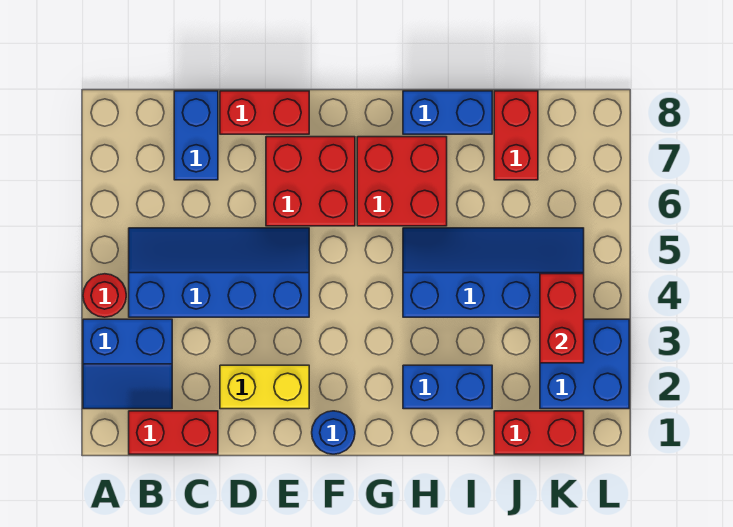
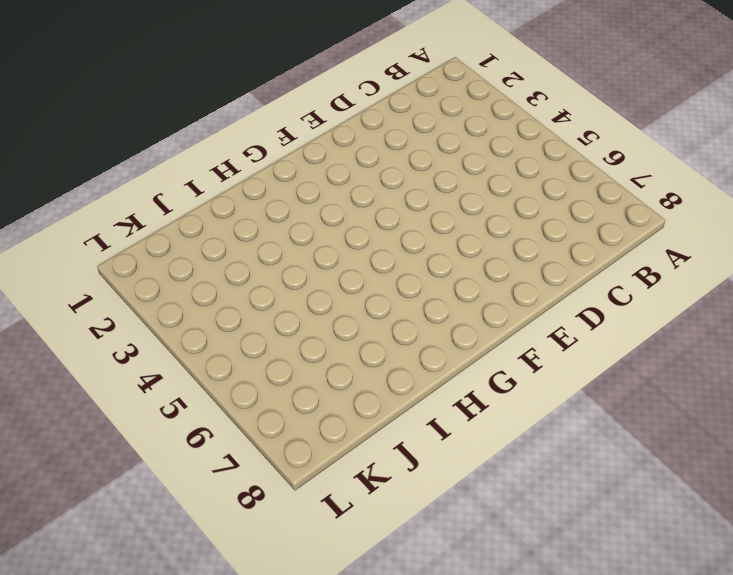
none -> blue 2x2 slope [83,319,172,409]
none -> red 1x1 round brick [83,274,126,317]
none -> red 1x2 brick [129,411,218,454]

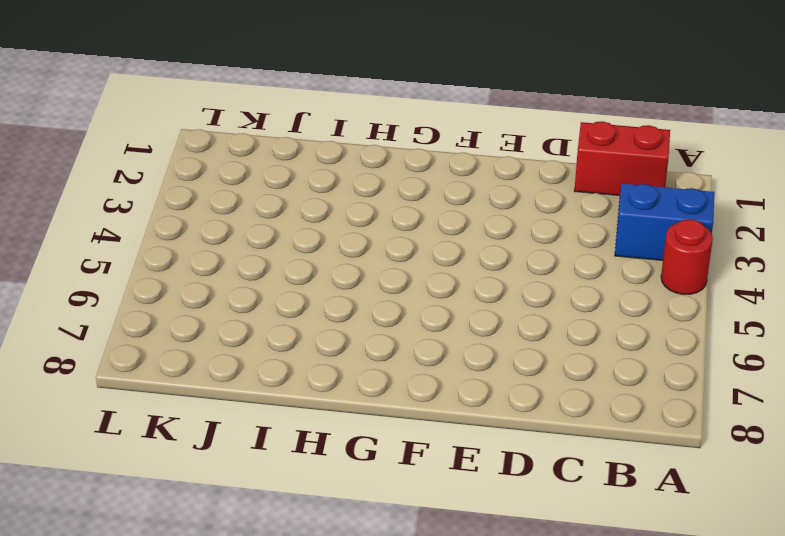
none -> blue 2x4 slope [129,228,309,317]
none -> blue 1x2 brick [174,91,218,180]
none -> yellow 1x2 brick [220,365,309,409]

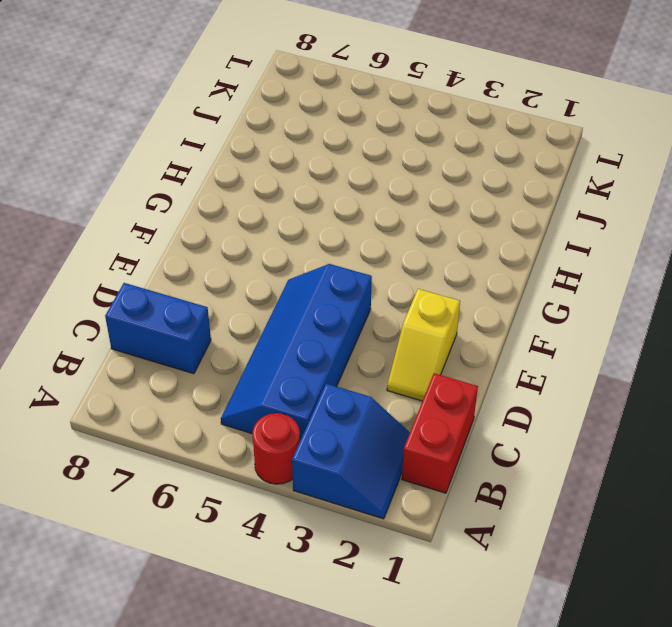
yellow 1x2 slope [387,289,460,401] -> yellow 1x2 brick [220,365,309,409]
none -> red 1x2 brick [220,91,309,134]
none -> red 2x2 brick [266,137,355,226]
none -> blue 1x1 round brick [312,411,355,454]

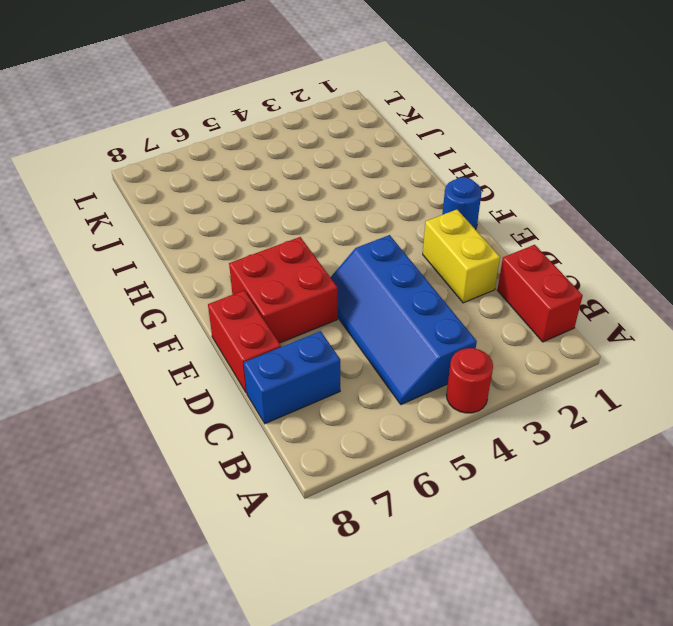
none -> blue 2x2 slope [83,319,172,409]
none -> red 2x2 brick [357,137,447,226]
none -> blue 1x2 brick [403,365,492,409]

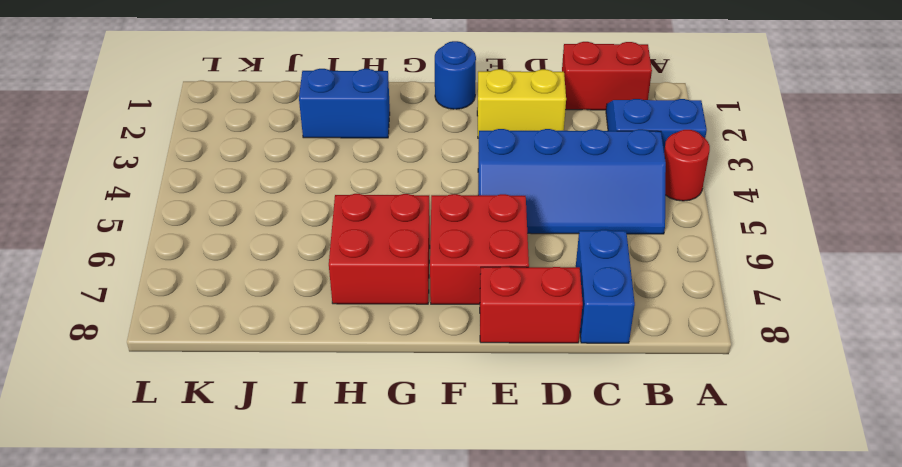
none -> blue 2x4 slope [403,228,584,317]
none -> blue 1x2 brick [403,91,492,134]
none -> red 1x2 brick [494,411,584,454]

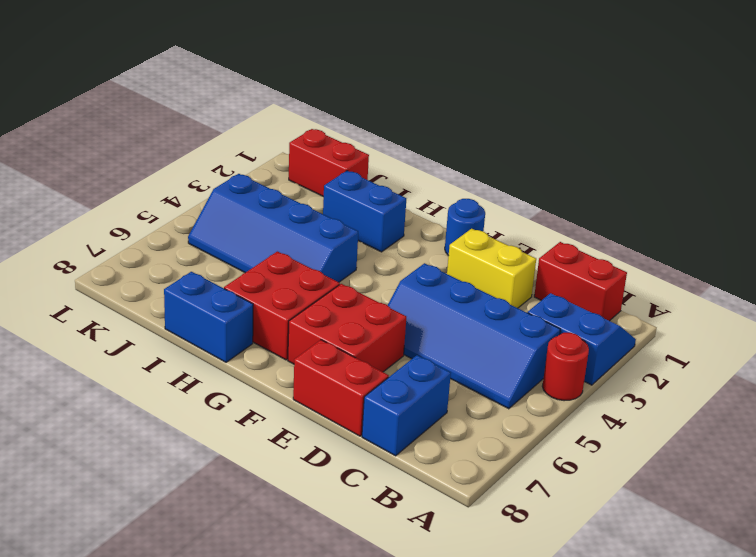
none -> red 1x2 brick [494,91,538,180]
none -> blue 2x2 brick [540,319,629,409]
none -> red 1x2 brick [540,274,584,363]

